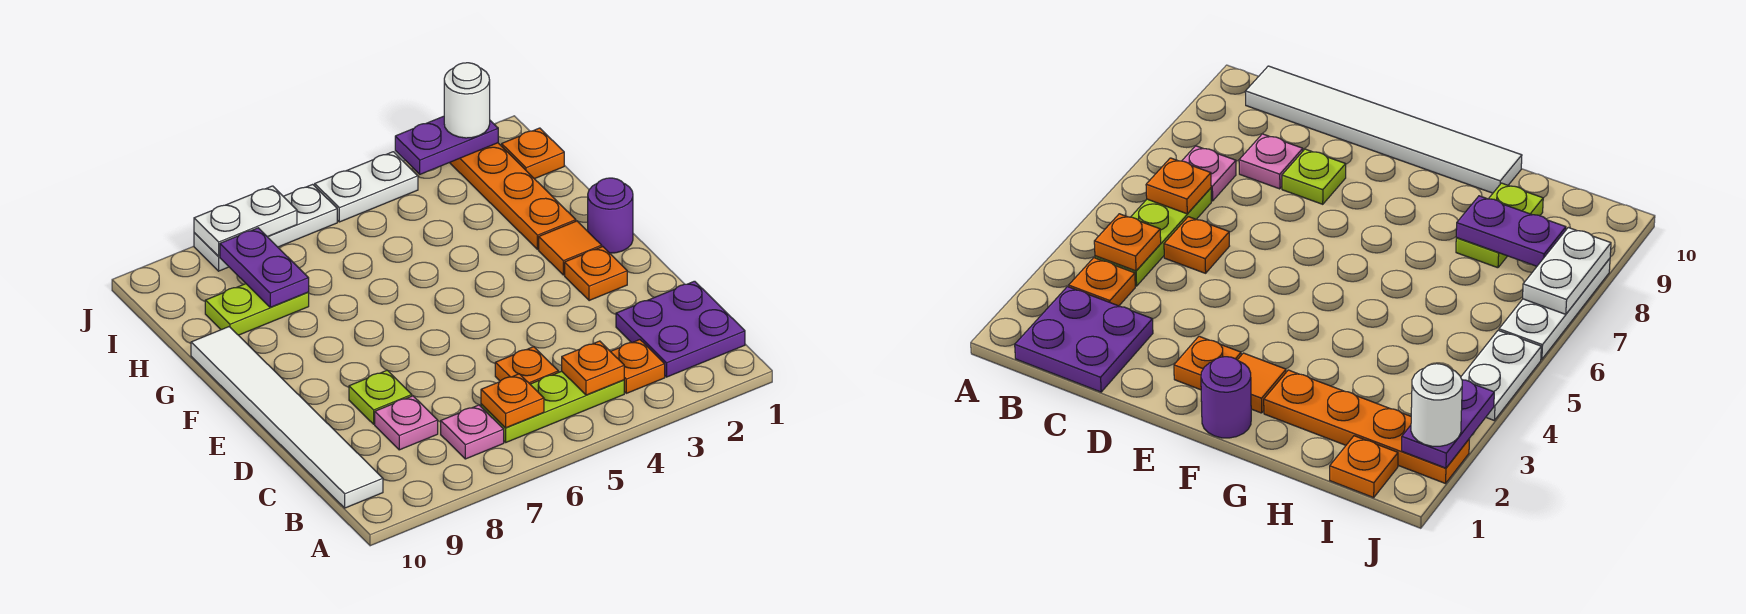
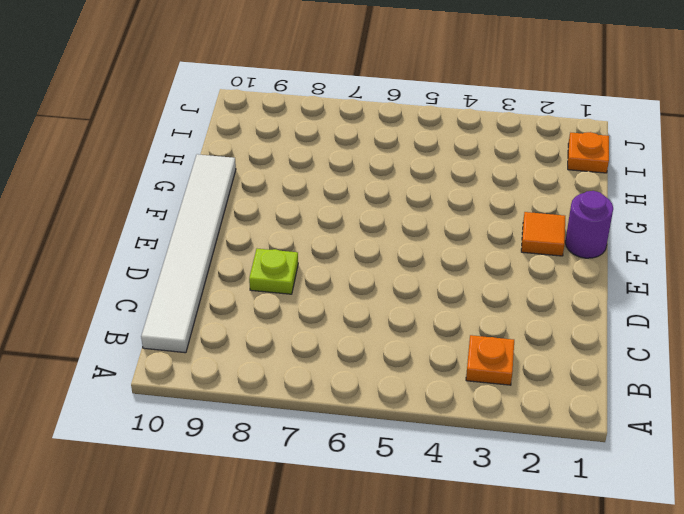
none -> purple 2x2 plate [616,281,745,377]
none -> lime 1x3 plate [481,371,624,442]
none -> pink 1x1 plate [441,405,504,459]

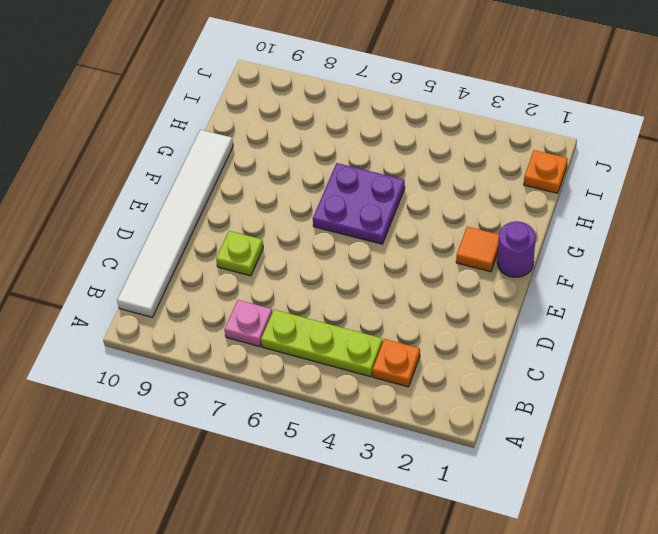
purple 2x2 plate [313,163,405,244] -> purple 2x2 plate moved to [616,281,745,377]
none -> orange 1x1 plate [495,347,558,384]
none -> pink 1x1 plate [375,396,438,450]
none -> orange 1x1 plate [565,247,627,301]

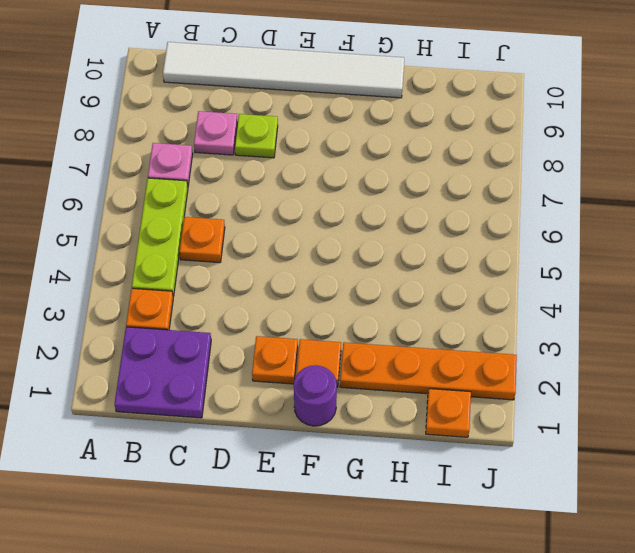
none -> lime 1x2 plate [205,284,309,335]
none -> white 1x2 plate [315,152,418,222]
none -> white 1x3 plate [194,184,337,271]

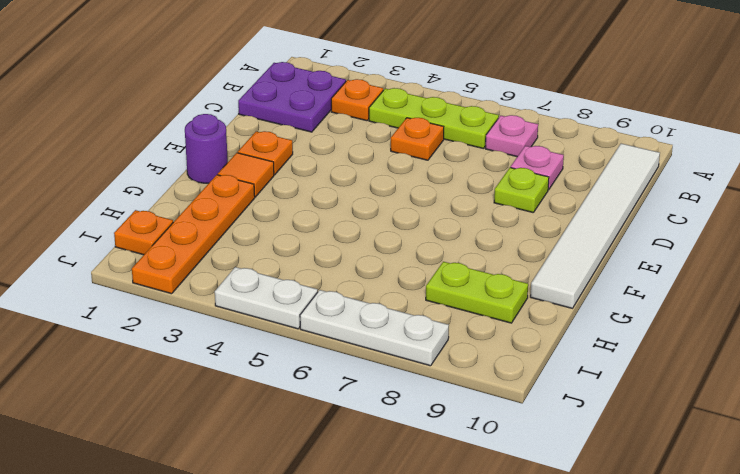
none -> orange 1x1 plate [562,341,624,395]
none -> orange 1x1 plate [481,374,544,428]
none -> purple 1x2 plate [220,228,309,307]

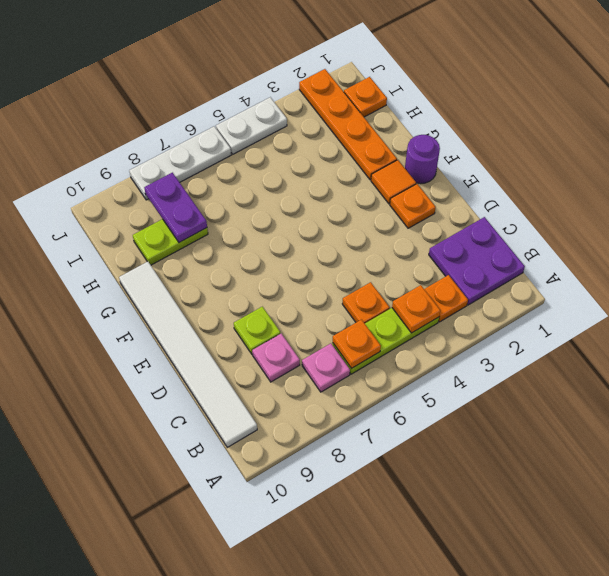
none -> purple 1x2 plate [395,116,498,174]
none -> white 1x2 plate [194,186,297,256]
none -> white 1x1 round brick [444,63,490,138]

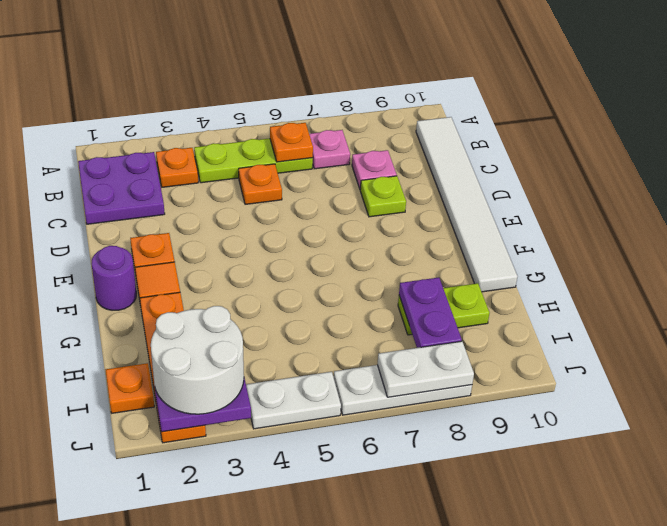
white 2x2 round brick [151,306,244,414] -> white 1x1 round brick [444,63,490,138]
none -> orange 1x1 plate [562,341,624,395]

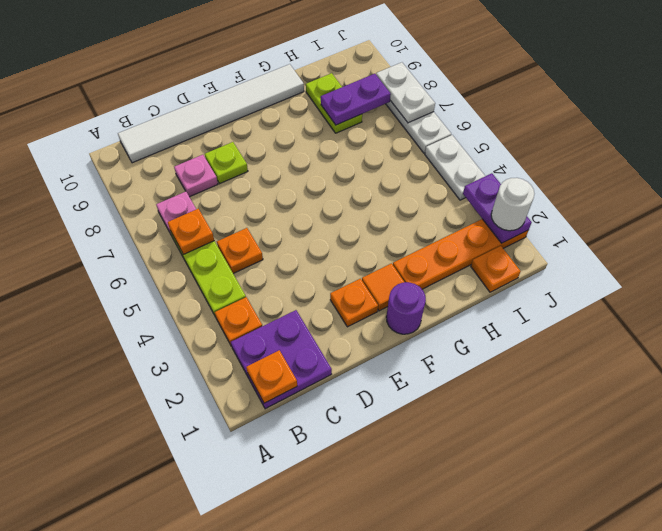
orange 1x1 plate [246,350,297,403] -> orange 1x1 plate moved to [562,341,624,395]

